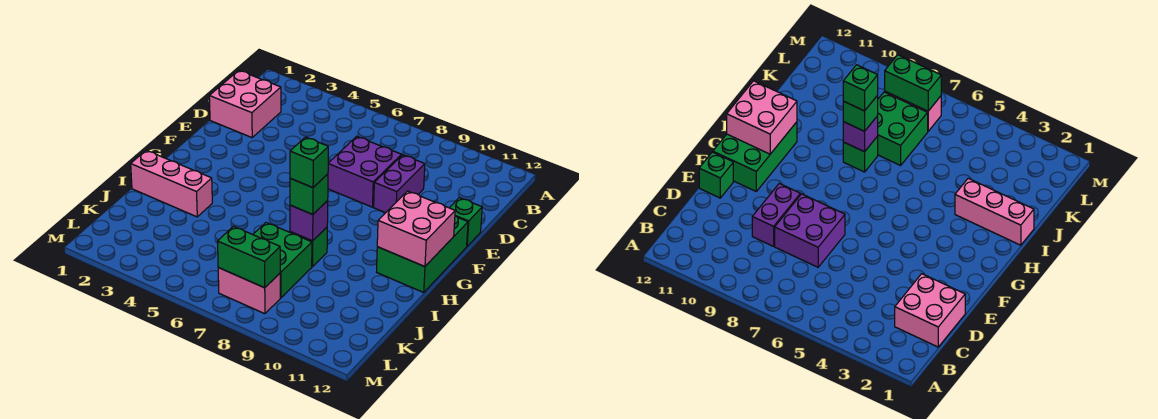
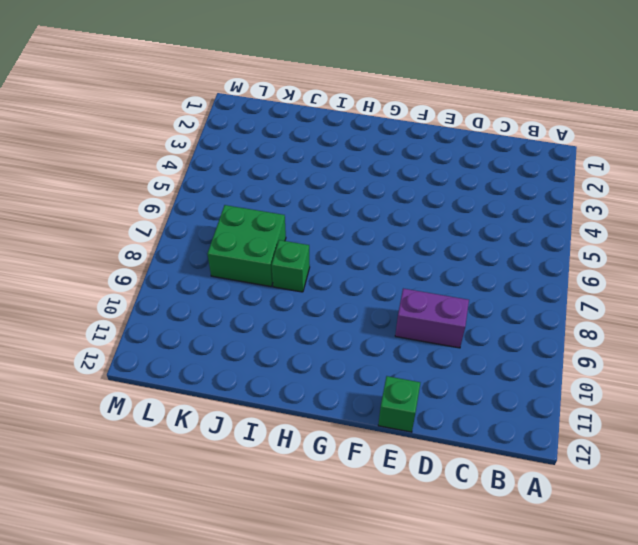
none -> pink 2x2 brick [209,70,281,137]
none -> purple 2x2 brick [328,136,401,207]
none -> green 2x3 brick [377,216,468,292]

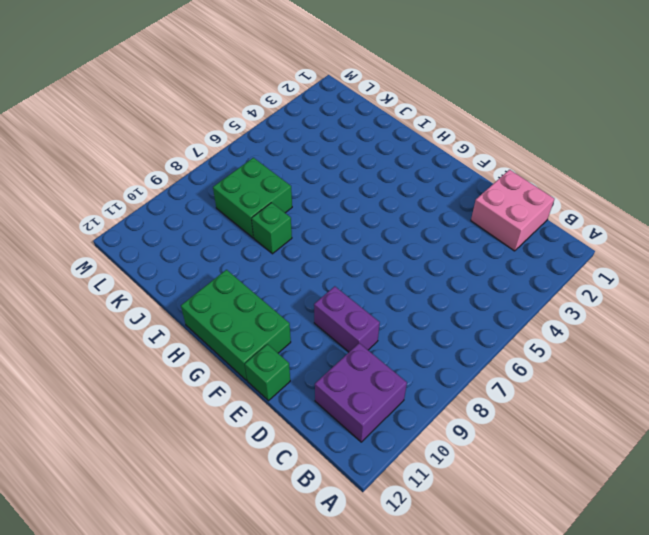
purple 2x2 brick [315,343,407,442] -> purple 2x2 brick moved to [328,136,401,207]
none -> pink 1x3 brick [131,150,212,217]
none -> pink 1x2 brick [218,268,280,314]
none -> pink 2x2 brick [377,191,455,267]

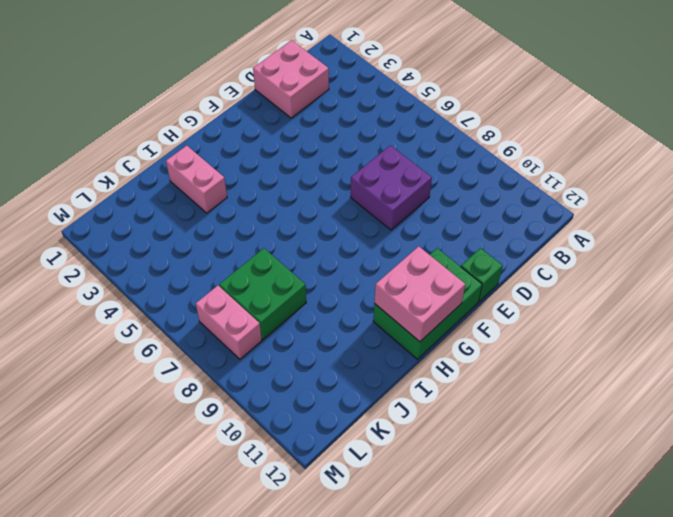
pink 1x2 brick [166,145,227,213] -> pink 1x3 brick [131,150,212,217]
none -> purple 1x2 brick [374,155,425,213]
none -> green 1x1 brick [290,227,327,267]
none -> purple 1x1 brick [290,201,328,241]

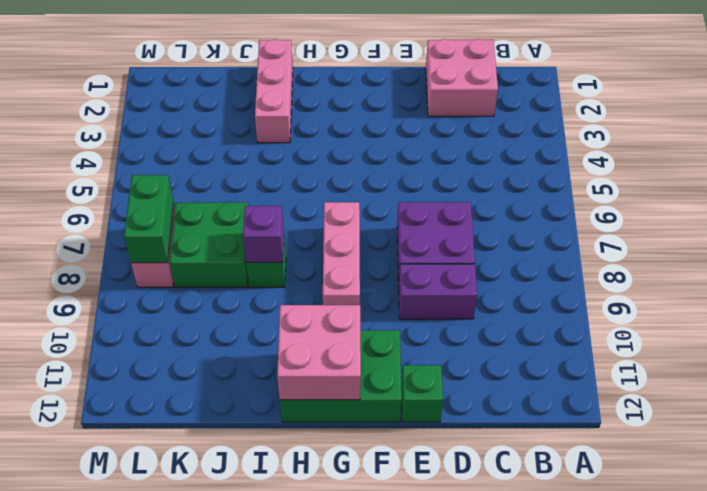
pink 1x3 brick [323,202,360,305] -> none
none -> green 1x1 brick [290,174,328,215]
none -> green 1x1 brick [290,137,328,188]

